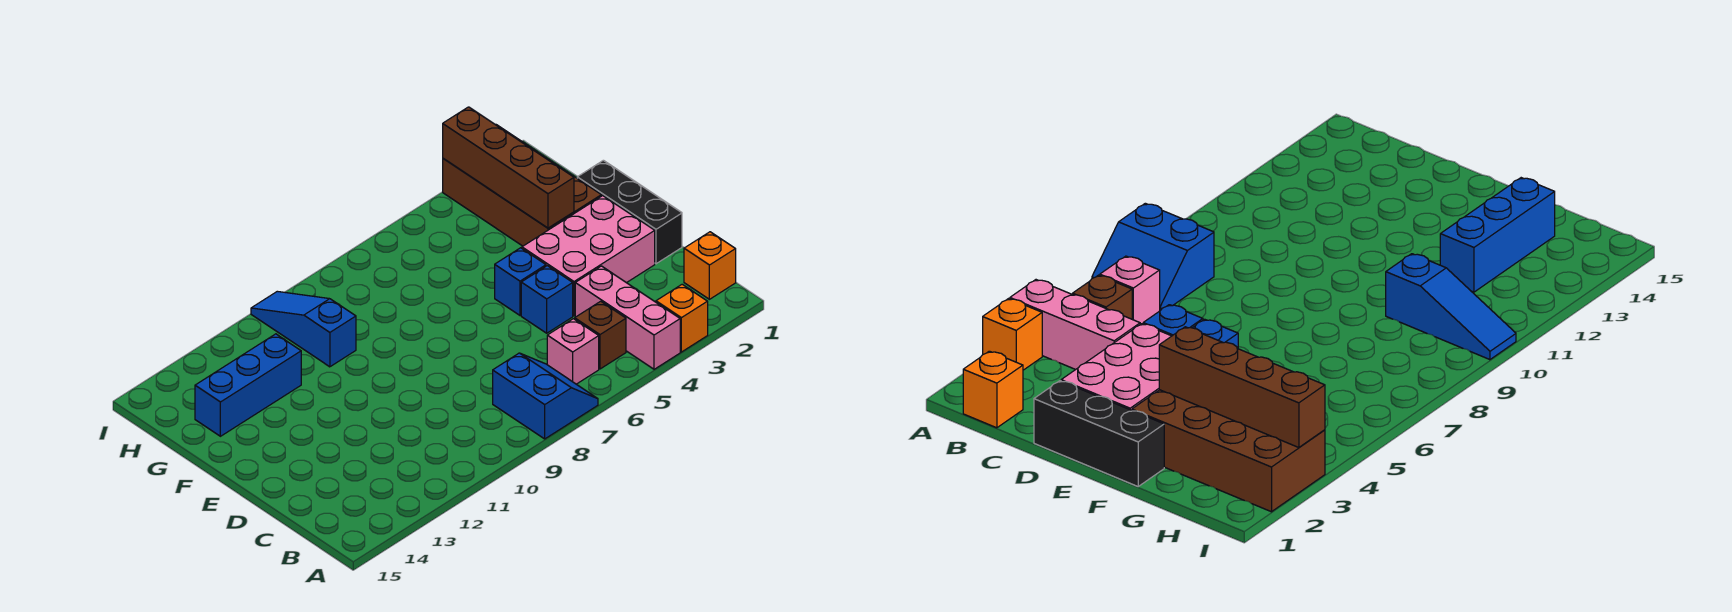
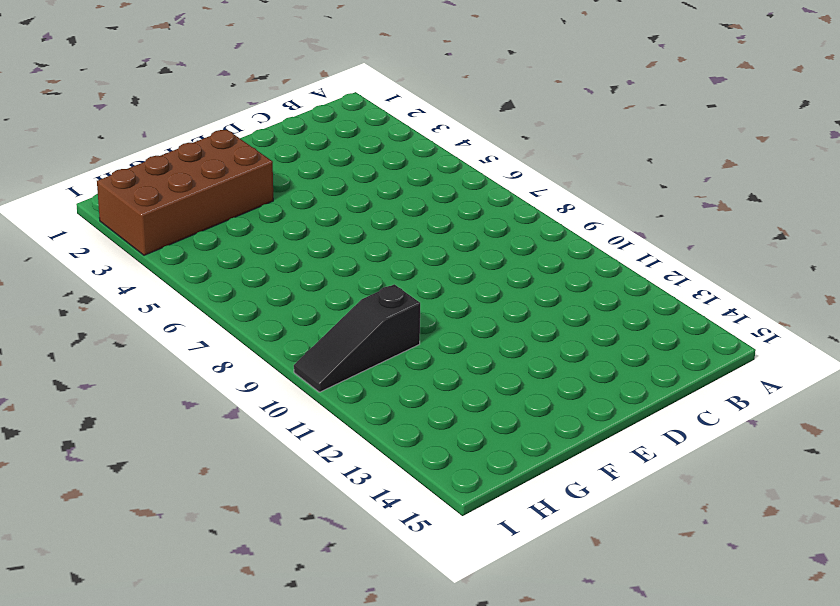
black 1x3 slope [294,284,420,392] -> blue 1x3 slope [251,291,356,367]
none -> orange 1x1 brick [656,284,708,352]
none -> pink 1x3 brick [575,266,680,369]
none -> blue 2x2 slope [493,353,598,439]

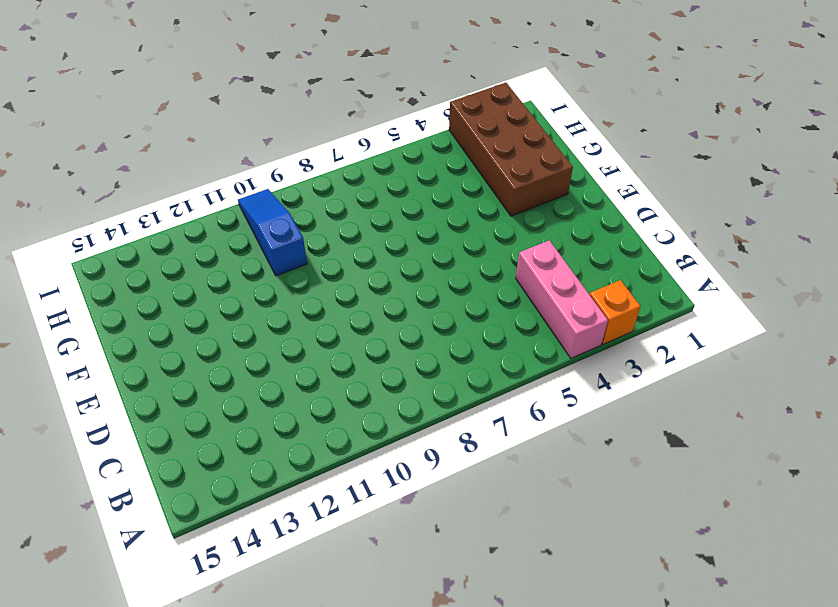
none -> blue 2x2 slope [493,353,598,439]
none -> orange 1x1 brick [684,232,736,299]
none -> brown 1x1 brick [575,301,626,369]

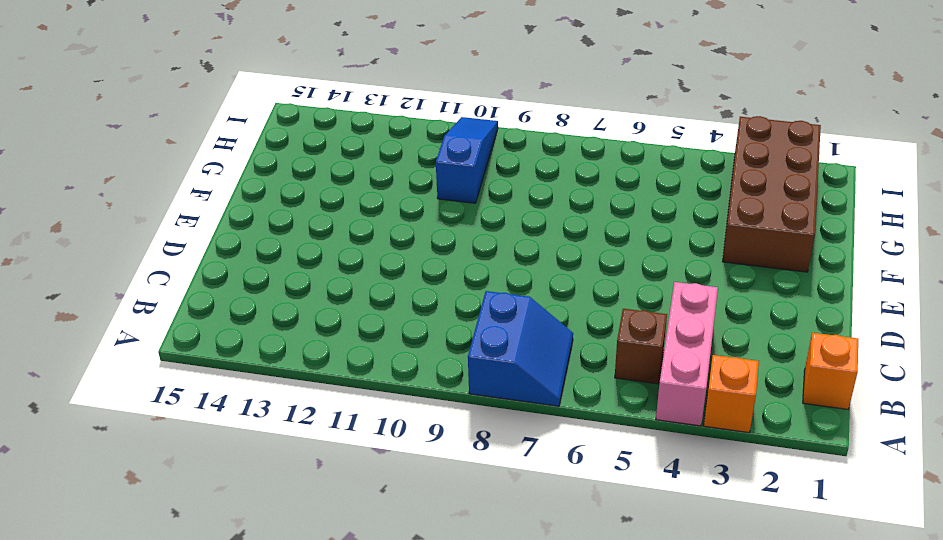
none -> pink 1x1 brick [547,319,599,384]
none -> black 1x3 brick [577,160,682,264]
none -> pink 2x3 brick [522,196,655,316]

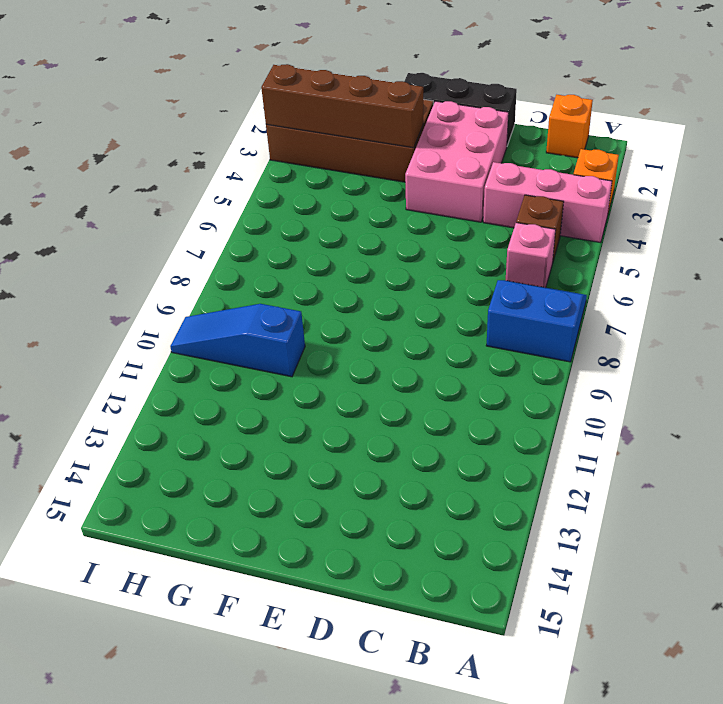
none -> blue 1x1 brick [521,266,573,333]
none -> blue 1x1 brick [495,248,546,315]
none -> blue 1x3 brick [195,334,301,436]

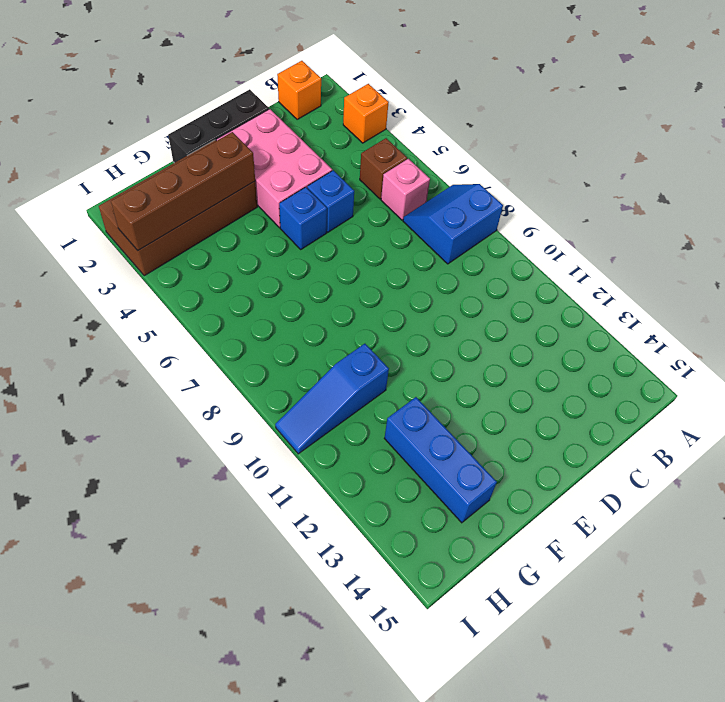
none -> pink 1x3 brick [575,266,680,369]

